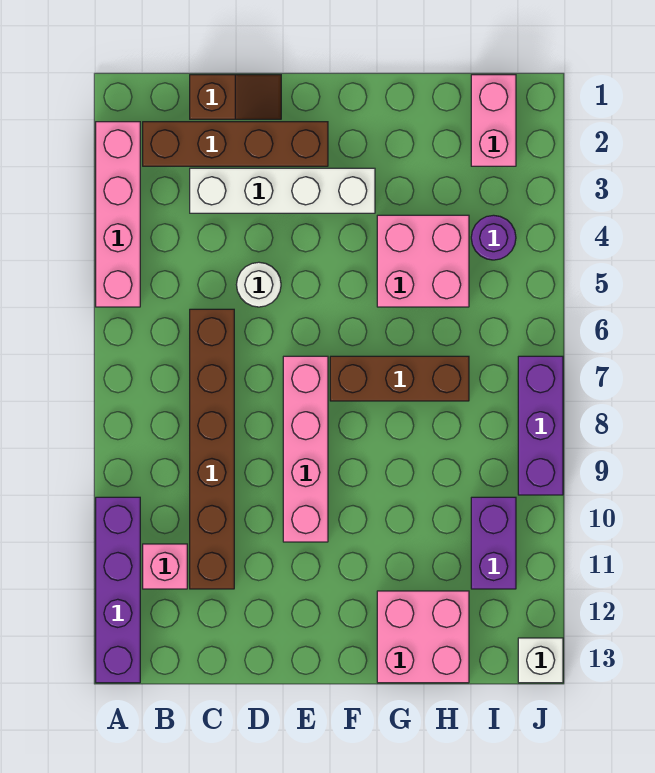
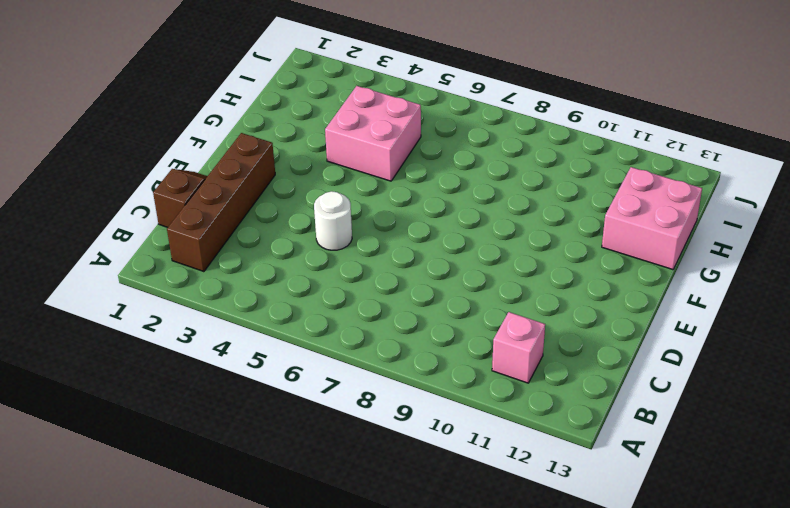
none -> pink 1x4 brick [96,122,140,307]
none -> purple 1x4 brick [96,497,140,683]
none -> white 1x4 brick [190,168,375,213]

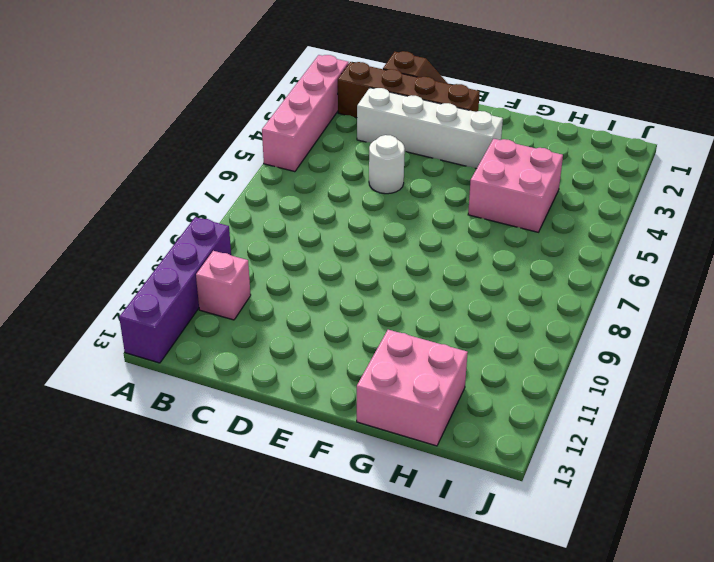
none -> brown 1x6 brick [190,309,234,589]
none -> pink 1x4 brick [283,356,328,542]
none -> brown 1x3 brick [330,356,469,401]

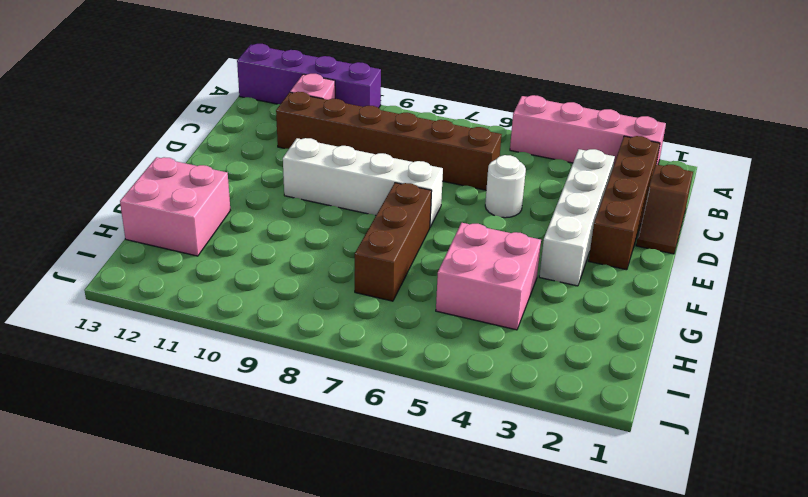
white 1x4 brick [283,138,443,227] -> pink 1x4 brick [283,356,328,542]
none -> pink 1x2 brick [471,75,516,166]
none -> purple 1x1 round brick [471,215,516,260]
none -> purple 1x2 brick [471,497,516,589]

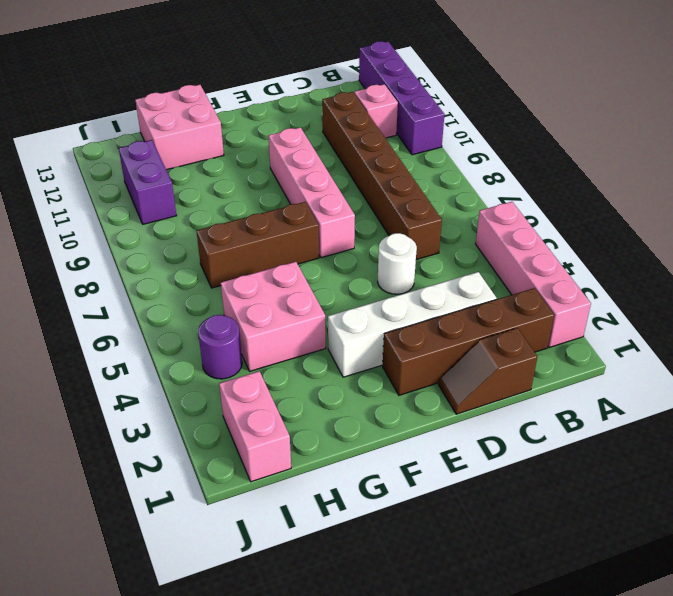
none -> purple 1x3 brick [518,356,563,495]
none -> white 1x1 brick [518,638,563,683]

